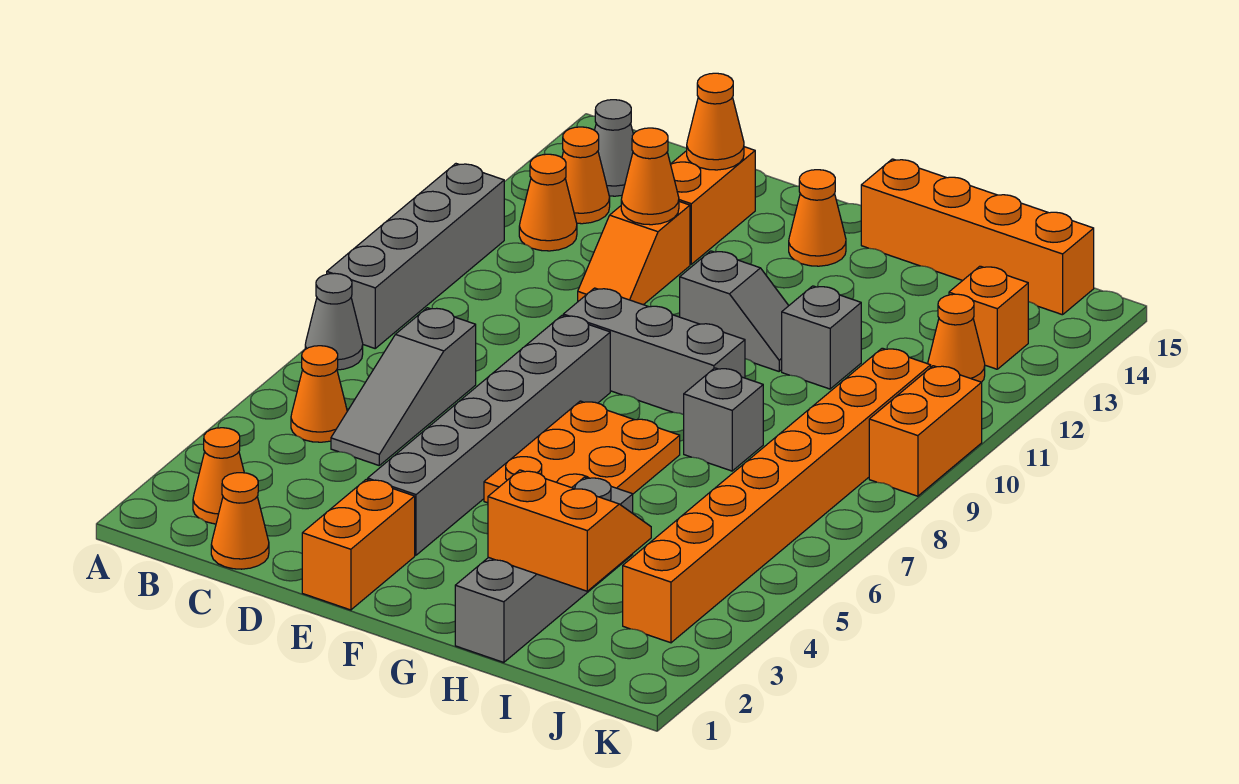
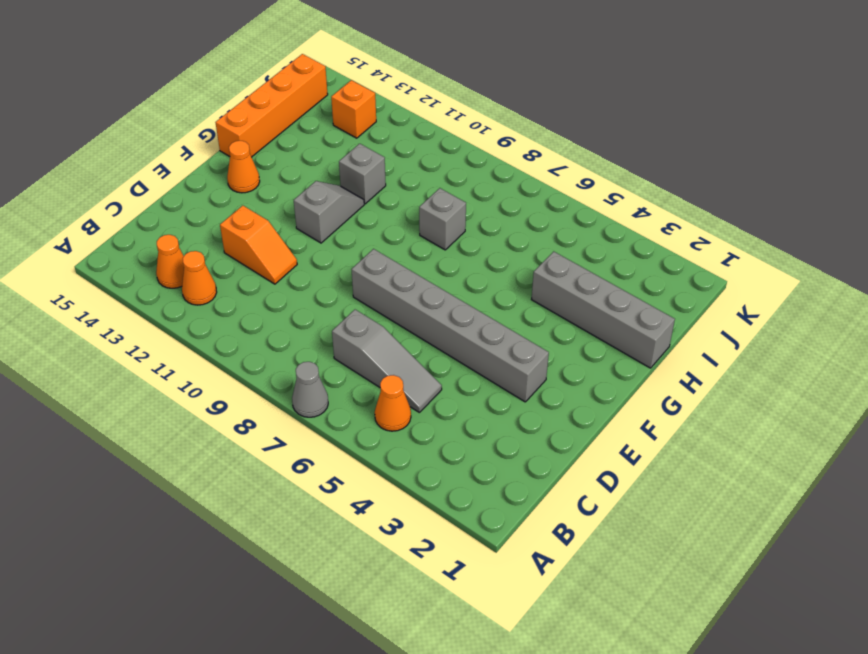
none -> grey 1x4 brick [327,164,504,348]
none -> orange 1x1 cone [193,428,244,524]
none -> grey 1x1 cone [595,100,633,196]

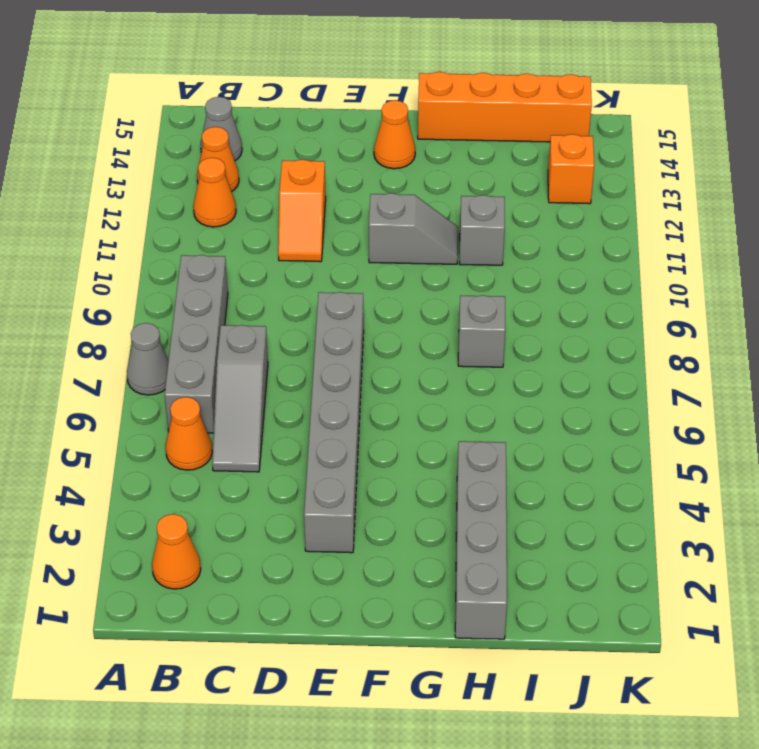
grey 1x4 brick [165,255,228,433] -> grey 1x4 brick moved to [327,164,504,348]
none -> orange 1x1 cone [211,473,269,569]
none -> orange 1x2 brick [671,147,755,264]
none -> orange 1x2 brick [302,480,415,610]

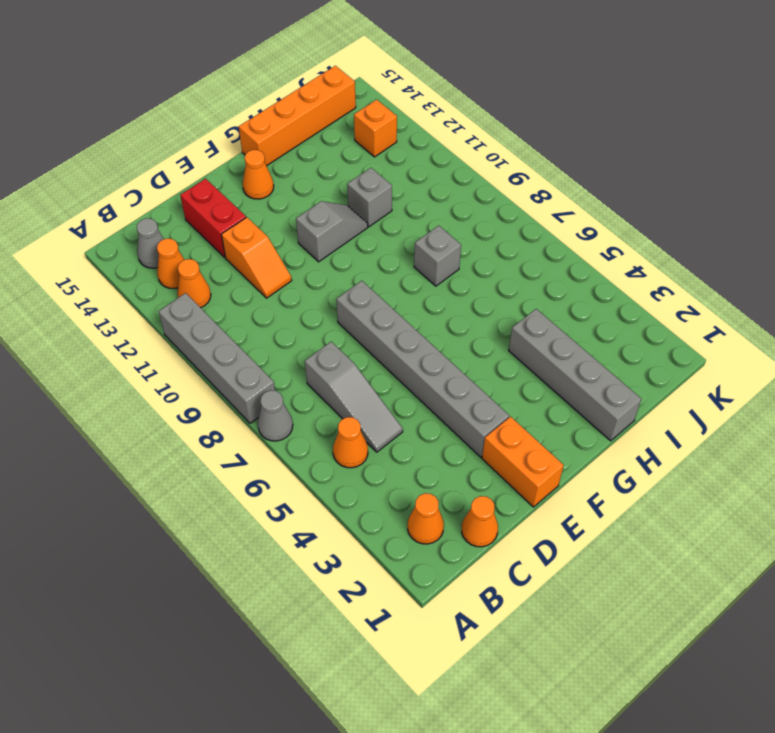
red 1x2 brick [180,179,246,257] -> orange 1x2 brick [671,147,755,264]
none -> grey 1x3 brick [563,288,745,415]
none -> orange 2x3 plate [484,401,680,503]
none -> orange 1x8 brick [623,348,931,643]

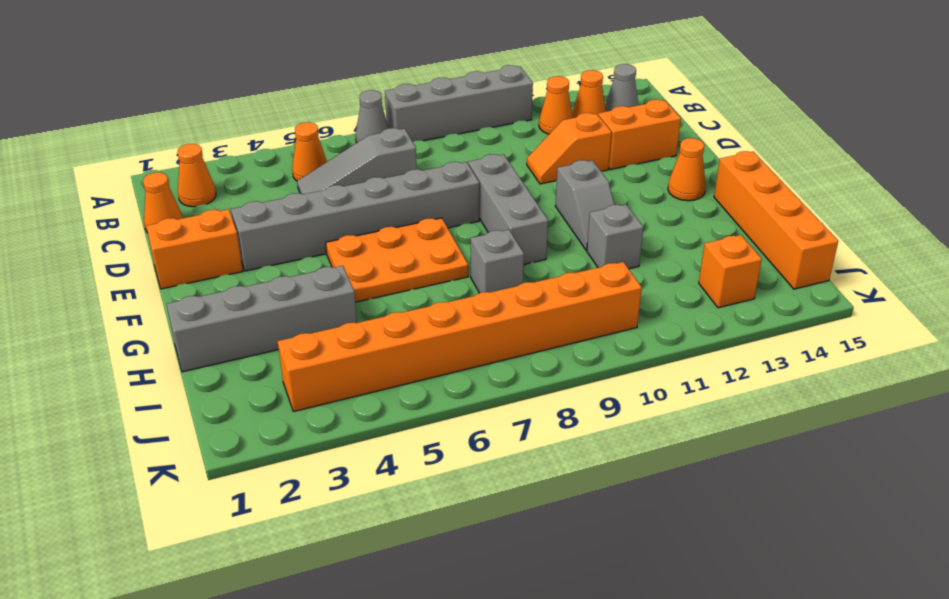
none -> orange 1x1 cone [928,294,985,382]
none -> orange 1x2 brick [869,366,982,496]
none -> orange 1x1 cone [621,128,679,225]

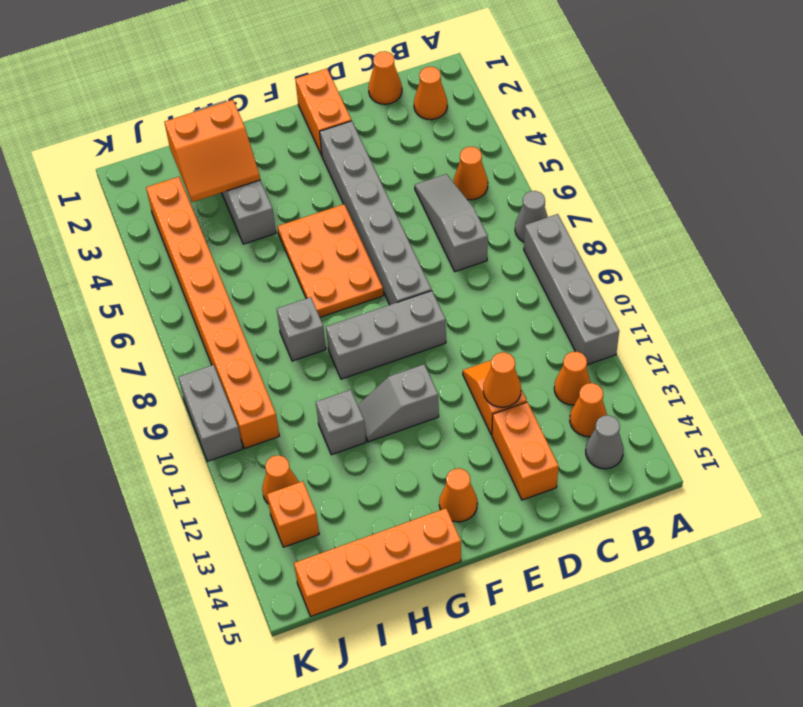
grey 1x2 brick [179,365,243,461] -> orange 1x2 brick [869,366,982,496]
none -> orange 1x1 cone [687,73,744,170]

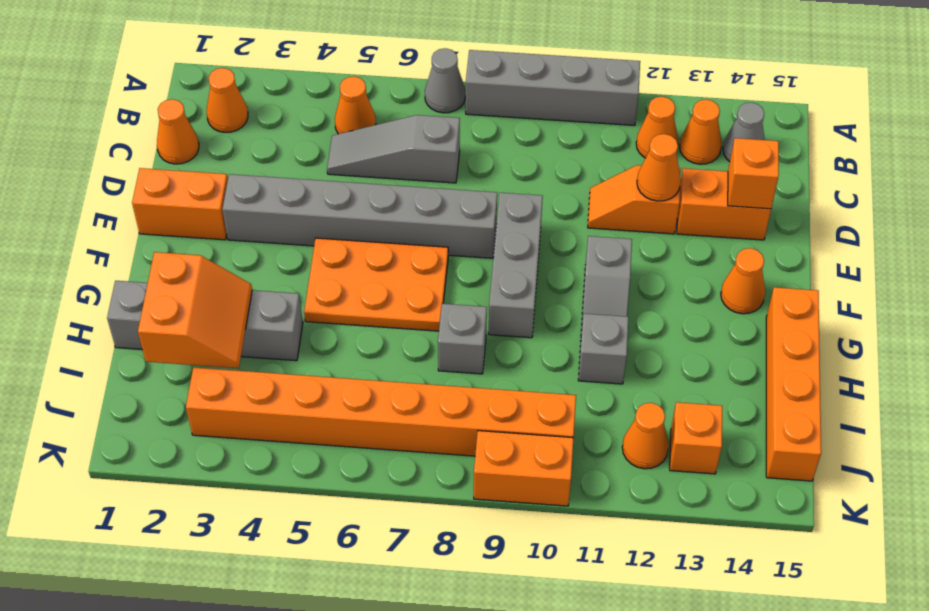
orange 1x1 brick [728,138,779,209] -> orange 1x1 cone [687,73,744,170]

